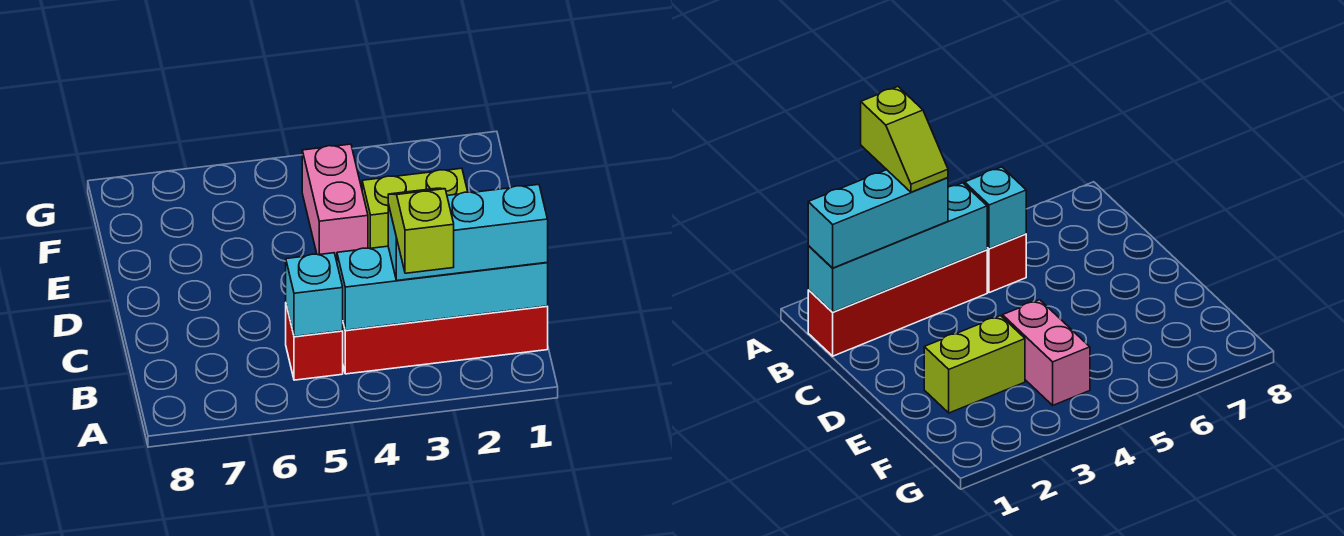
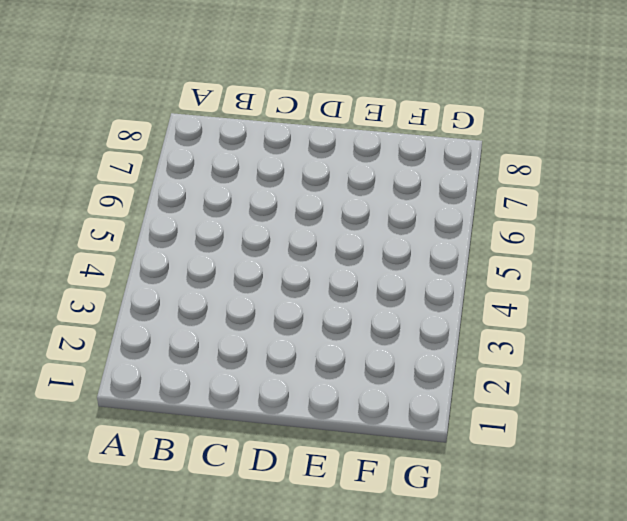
none -> red 1x4 brick [343,306,548,374]
none -> red 1x1 brick [286,305,343,380]

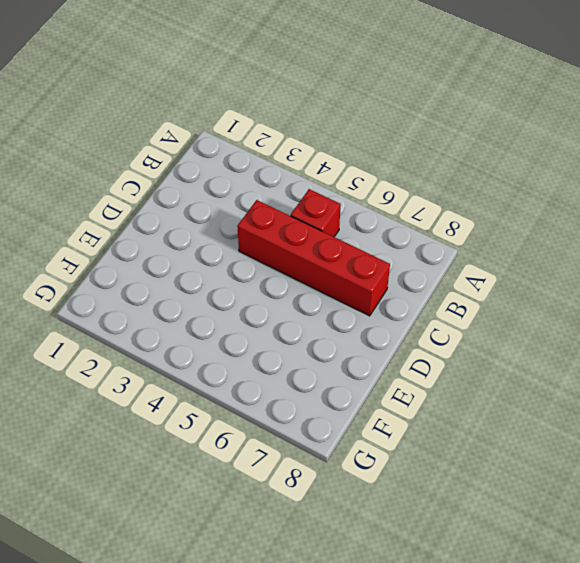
red 1x4 brick [237,200,390,316] -> red 1x4 brick moved to [343,306,548,374]
none -> lime 1x2 brick [362,168,468,249]
none -> pink 1x2 brick [302,144,368,261]

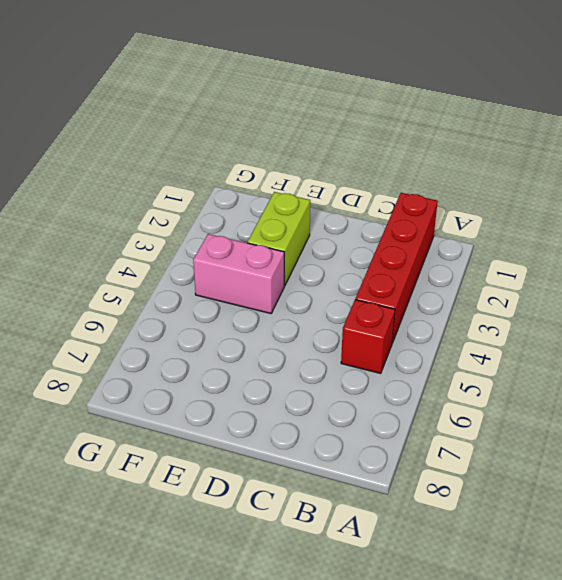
none -> cyan 1x4 brick [337,246,548,330]
none -> cyan 1x1 brick [286,253,343,337]

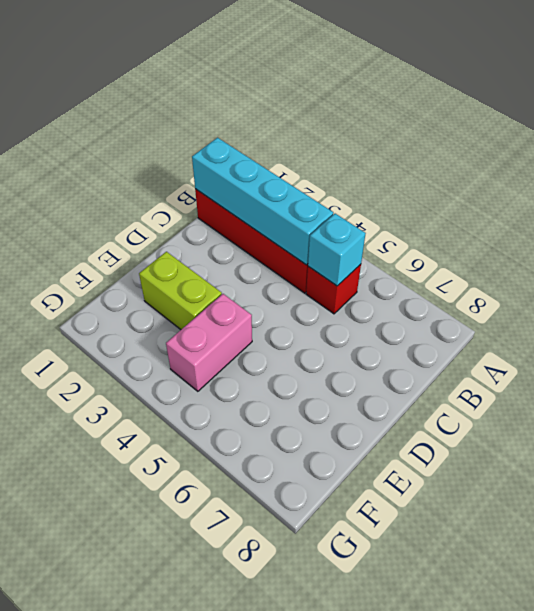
none -> cyan 1x3 brick [388,184,548,280]
none -> lime 1x2 slope [388,188,454,273]

